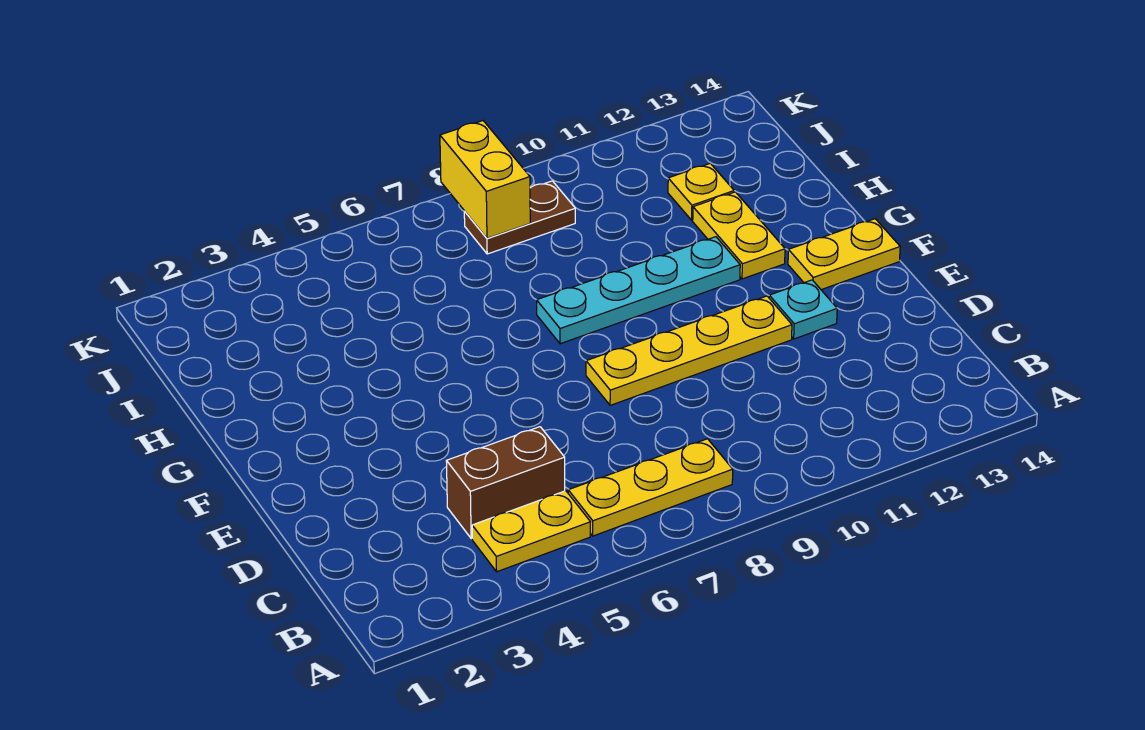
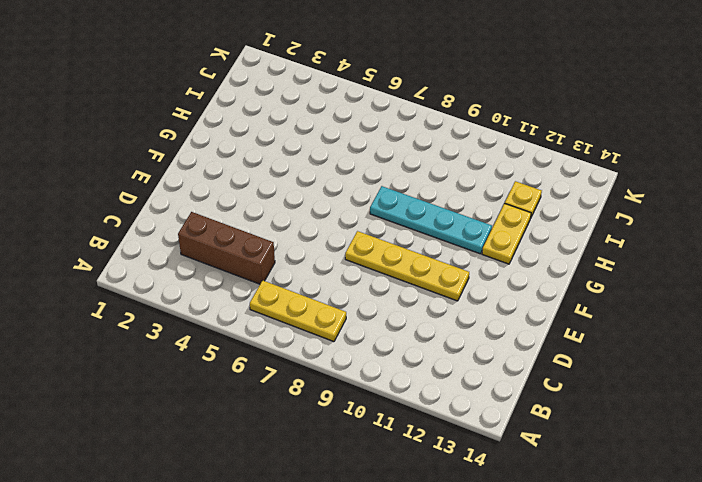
brown 1x3 brick [178,212,275,284] -> brown 1x2 brick [446,427,565,539]
none -> yellow 1x2 plate [472,491,590,572]
none -> cyan 1x1 plate [769,280,837,339]

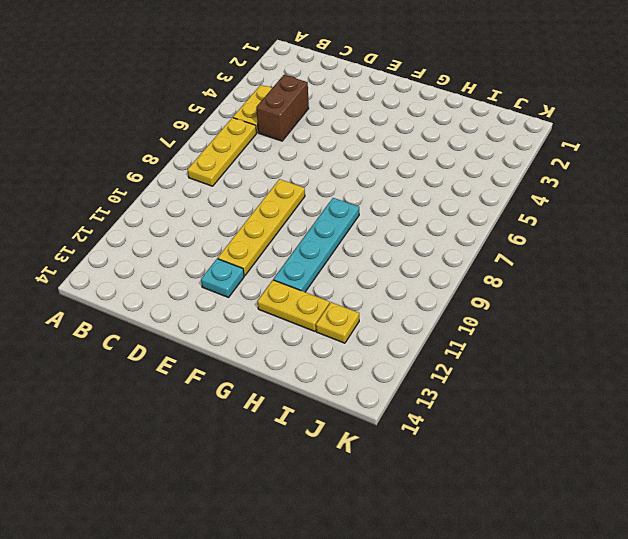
none -> yellow 1x2 plate [788,219,900,290]
none -> brown 1x2 plate [464,181,575,254]

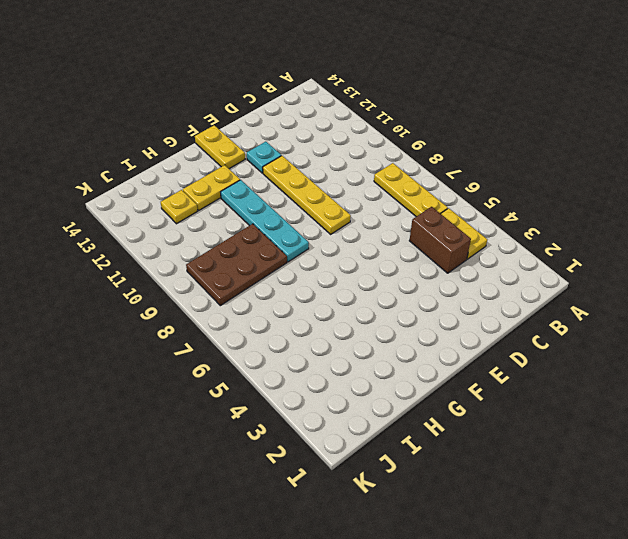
brown 2x3 plate [186,224,287,306] -> brown 1x2 plate [464,181,575,254]
none -> yellow 1x2 brick [440,121,530,238]

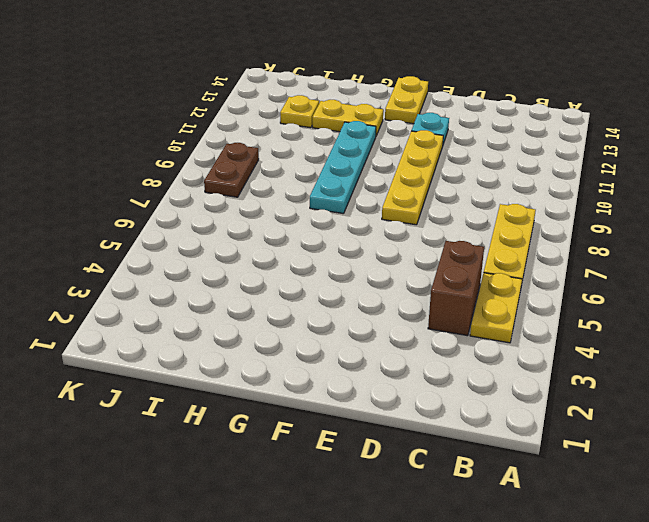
none -> yellow 1x2 brick [440,121,530,238]

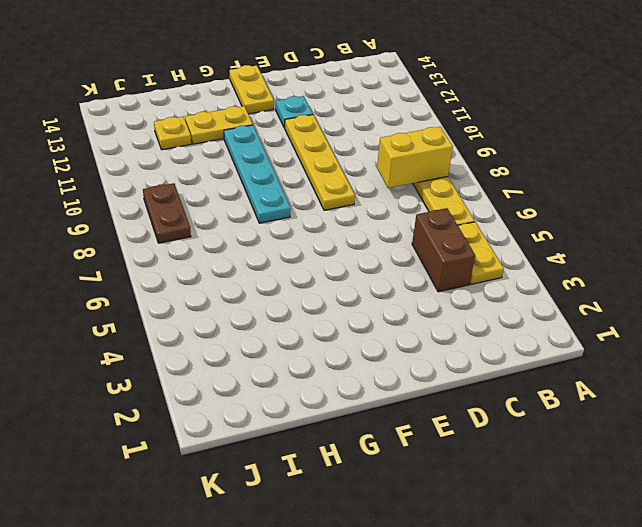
yellow 1x2 brick [377,127,453,188] -> yellow 1x2 brick moved to [440,121,530,238]

